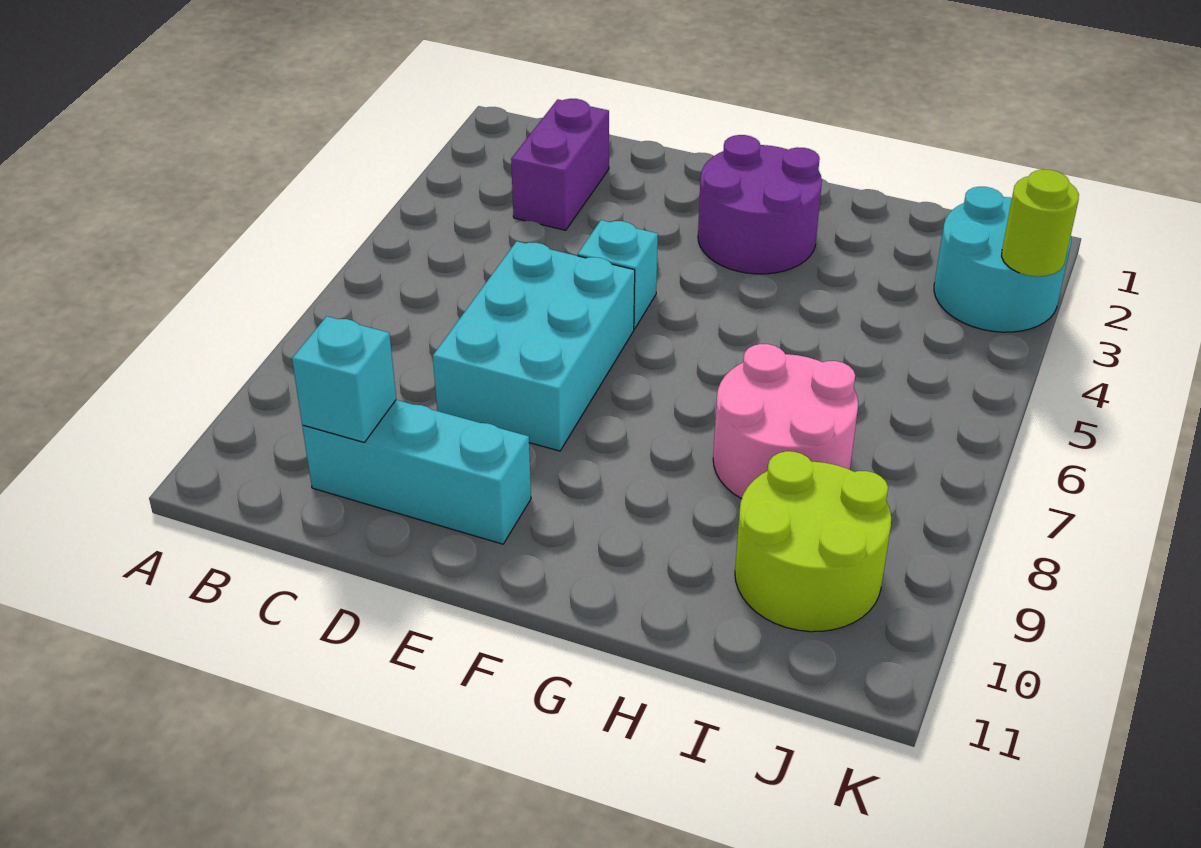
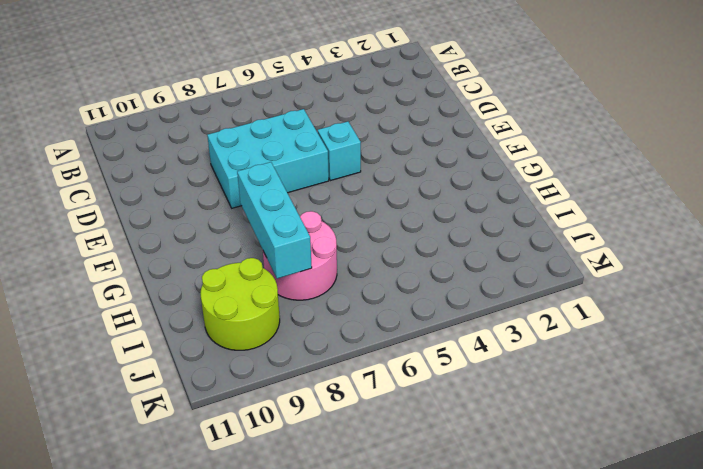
cyan 1x3 brick [237,162,312,279] -> cyan 1x3 brick moved to [302,400,531,544]
none -> purple 1x2 brick [511,99,609,230]
none -> purple 2x2 round brick [698,135,822,274]

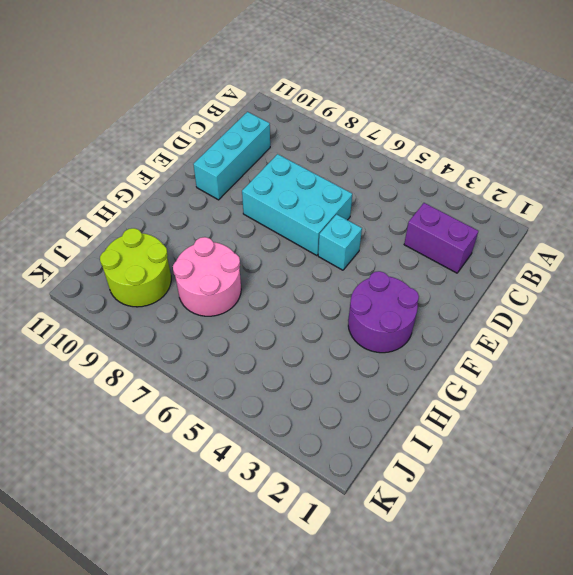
none -> cyan 2x2 round brick [934,187,1071,332]
none -> cyan 1x1 brick [292,316,396,442]

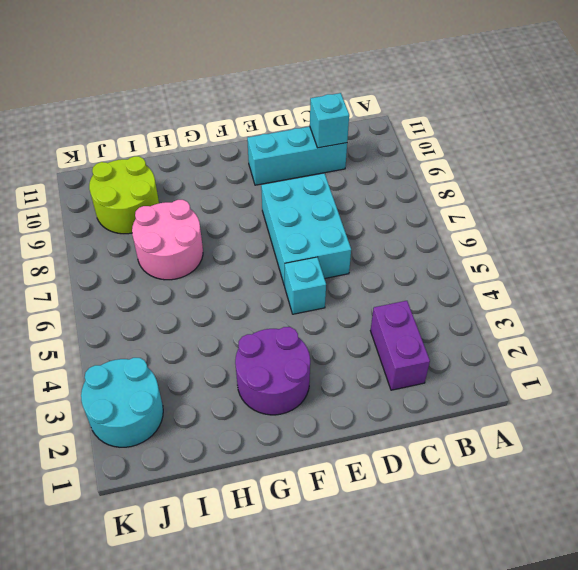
none -> lime 1x1 round brick [1002,169,1079,277]

